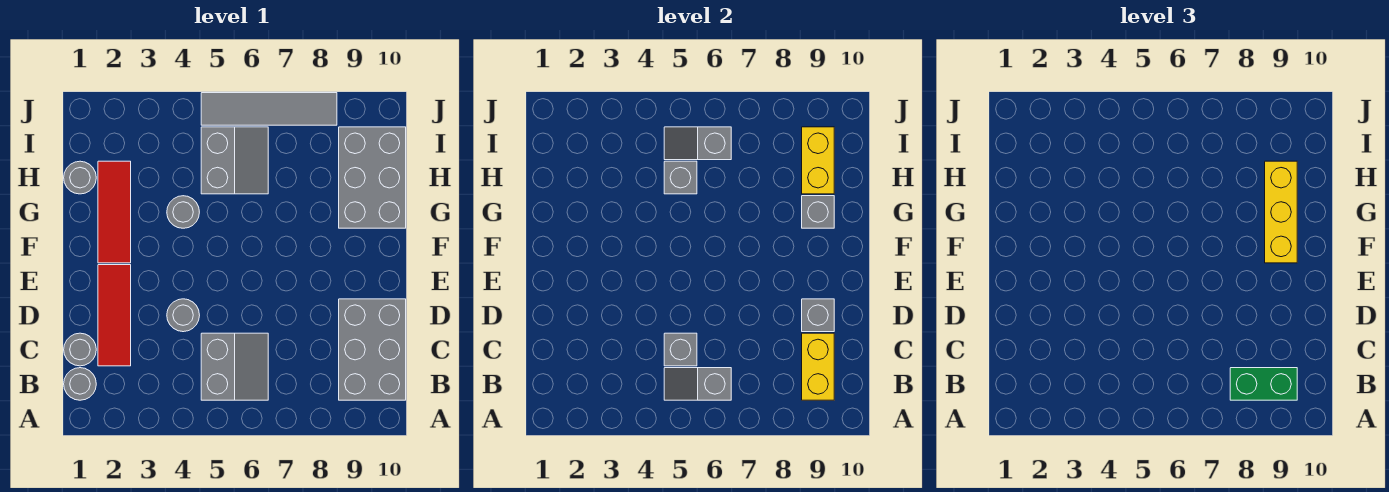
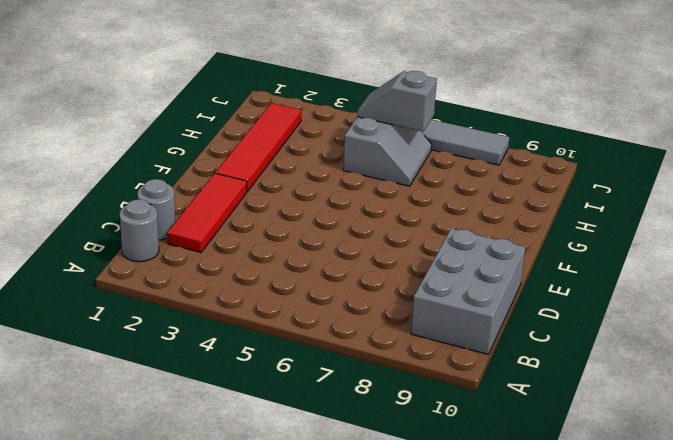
red 1x4 tile [215,103,302,192] -> red 1x3 tile [98,161,131,263]
none -> grey 2x2 slope [201,333,268,400]
none -> grey 1x1 round brick [167,299,200,332]
none -> grey 1x1 round brick [167,196,199,228]

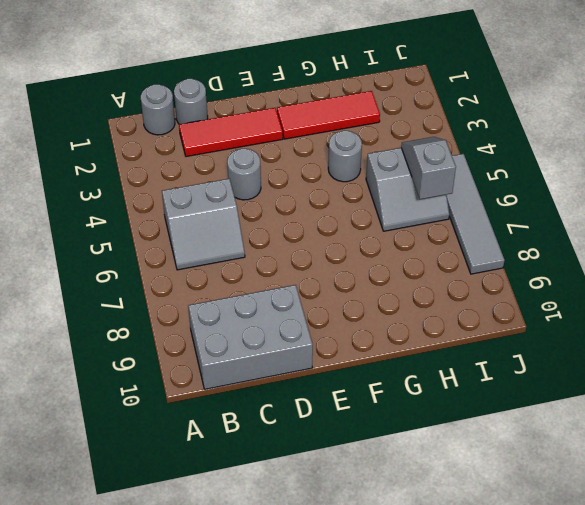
none -> grey 2x3 brick [339,127,406,228]
none -> grey 1x1 round brick [64,161,96,194]
none -> grey 1x2 slope [664,368,731,400]

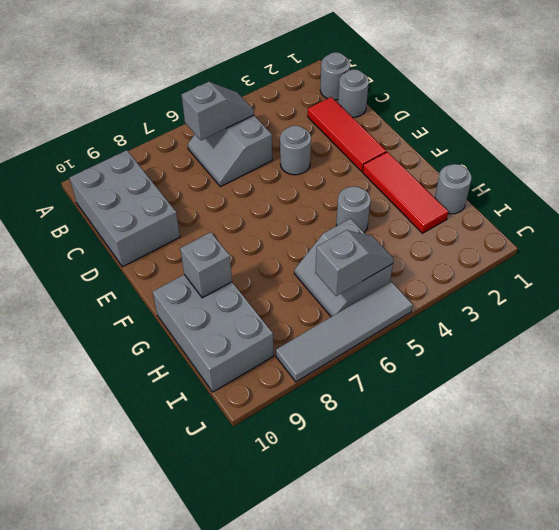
none -> yellow 1x2 brick [802,333,834,400]
none -> grey 1x1 brick [664,333,697,366]
none -> grey 1x1 brick [802,299,834,332]

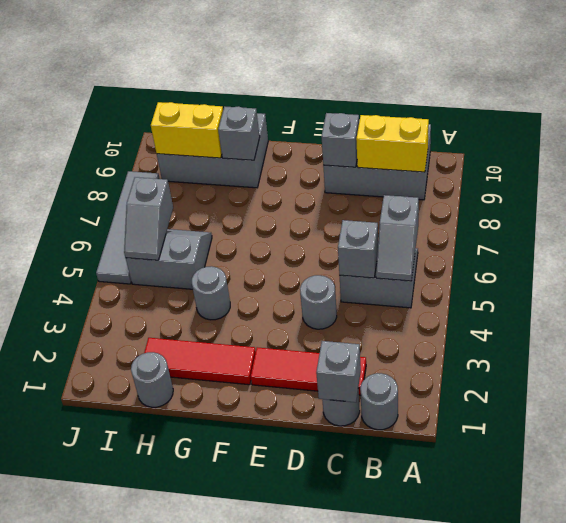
grey 1x1 brick [316,341,361,402] -> grey 1x1 brick moved to [664,161,697,194]
none -> green 1x2 brick [1230,368,1297,400]
none -> yellow 1x3 brick [1265,161,1297,263]

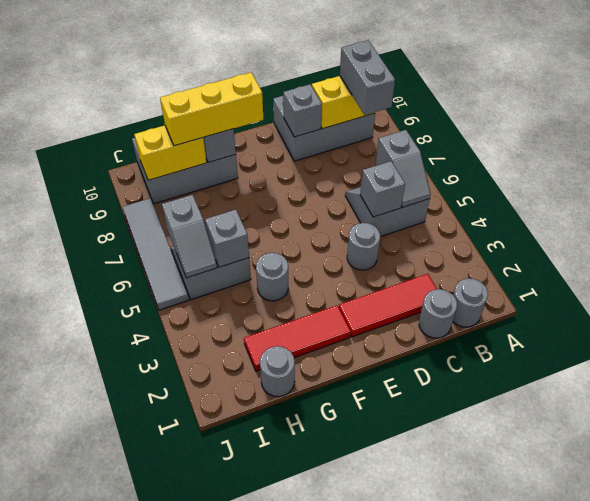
grey 1x2 brick [340,40,395,115] -> green 1x2 brick [1230,368,1297,400]

